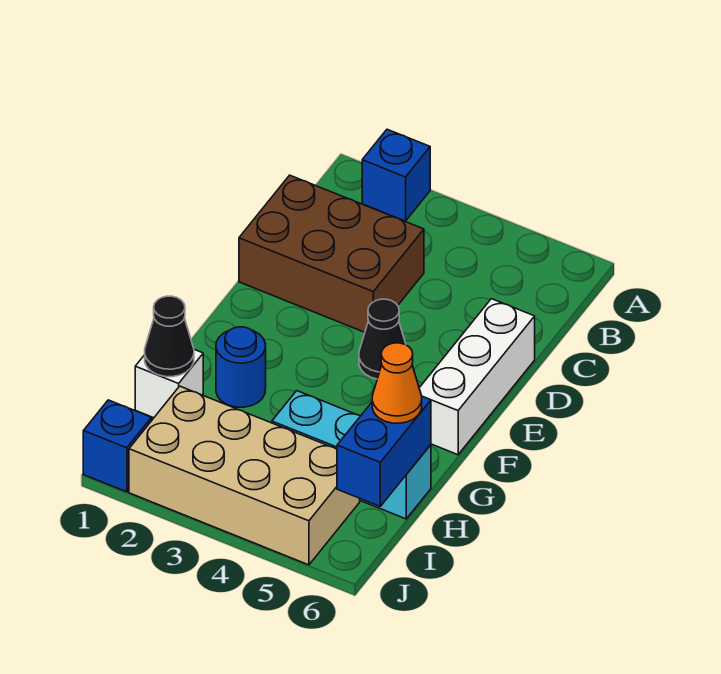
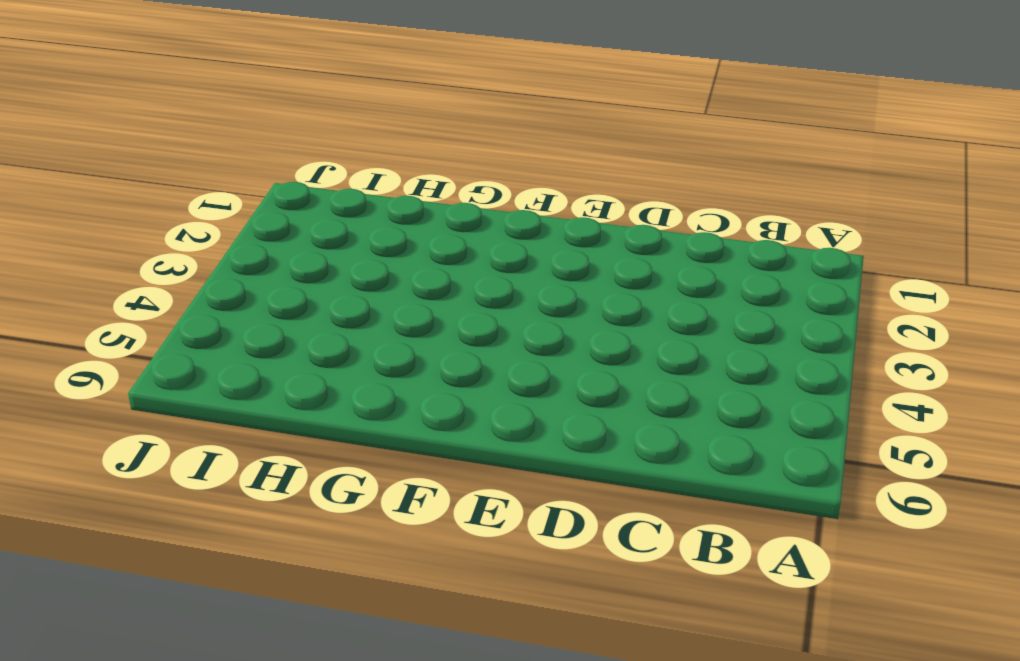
none -> blue 1x1 brick [362,129,430,221]
none -> brown 2x3 brick [239,175,424,332]
none -> white 1x3 brick [419,299,535,455]

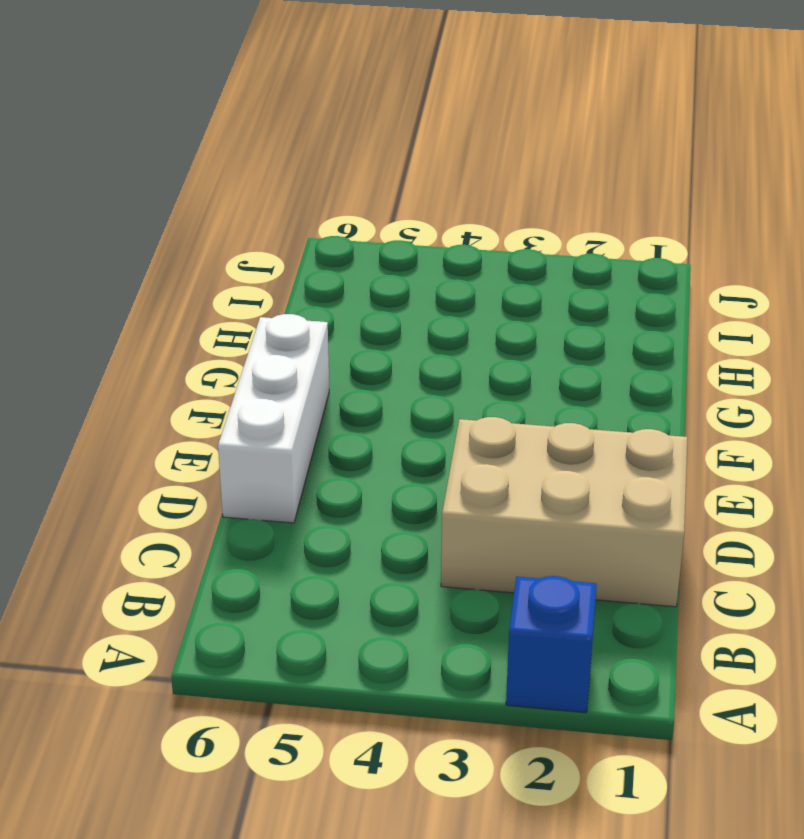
tan 2x3 brick [441,417,687,607] -> brown 2x3 brick [239,175,424,332]
none -> black 1x1 cone [359,299,406,379]
none -> blue 1x1 round brick [216,327,266,407]
none -> white 1x1 brick [135,350,203,418]

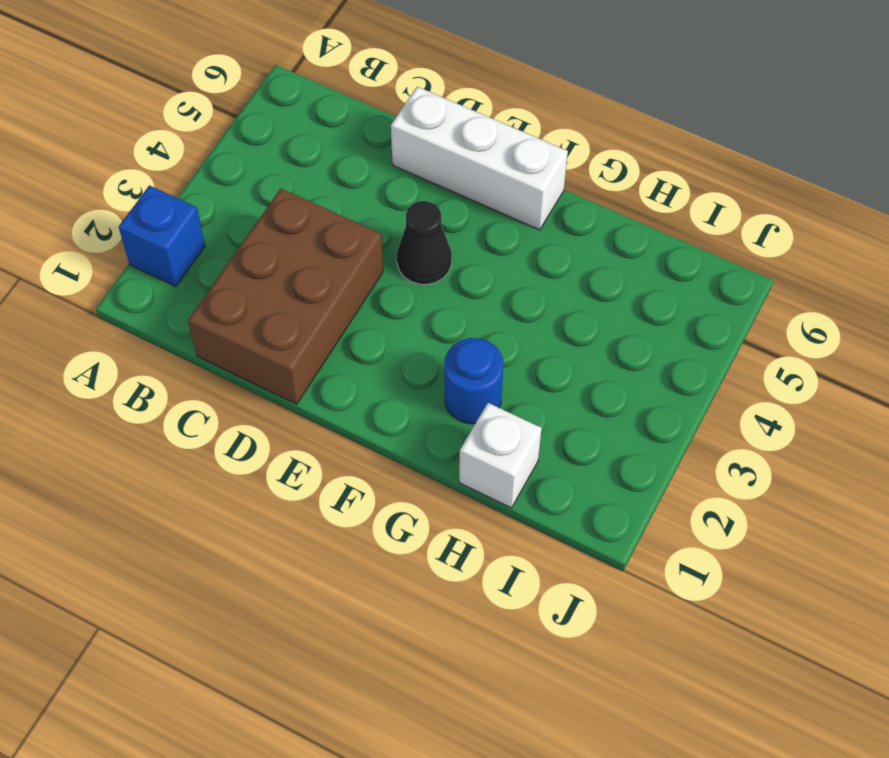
none -> cyan 1x3 brick [272,391,431,519]
none -> tan 2x4 brick [129,386,360,565]
none -> blue 1x1 brick [83,400,151,492]

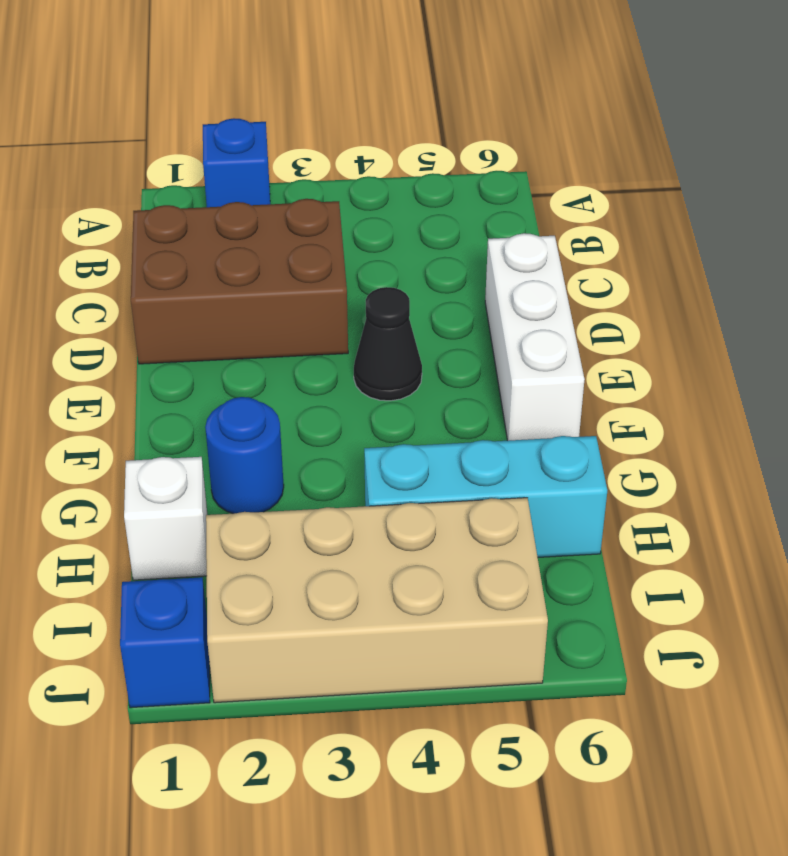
none -> black 1x1 cone [145,296,194,377]
none -> blue 1x2 brick [337,396,431,506]
none -> orange 1x1 cone [372,343,422,423]

